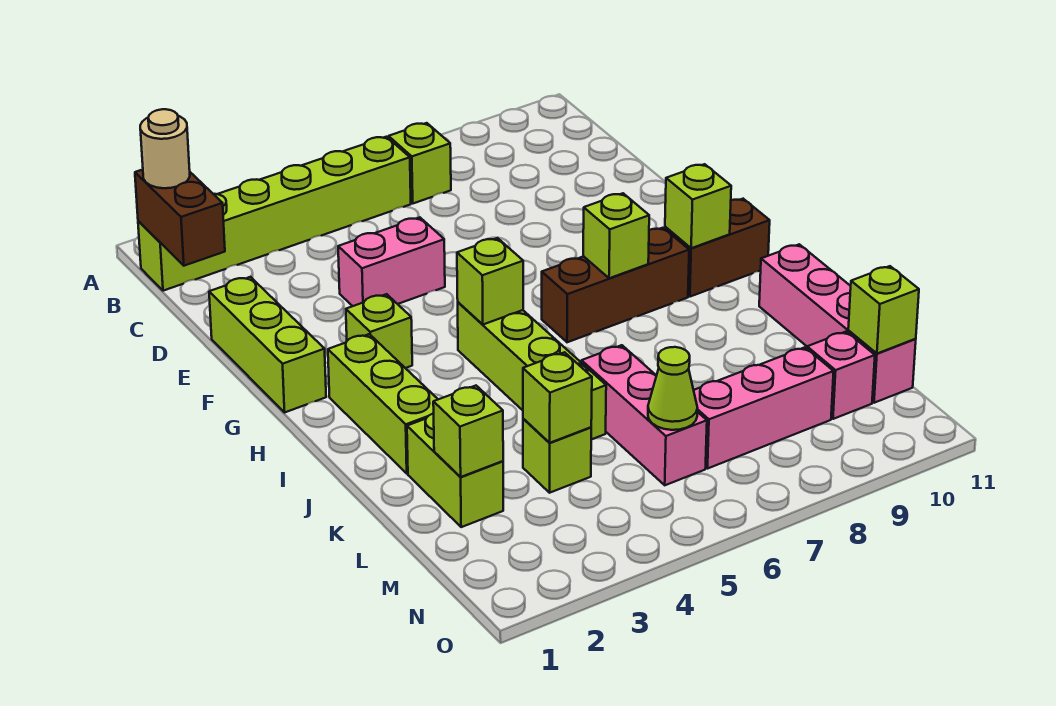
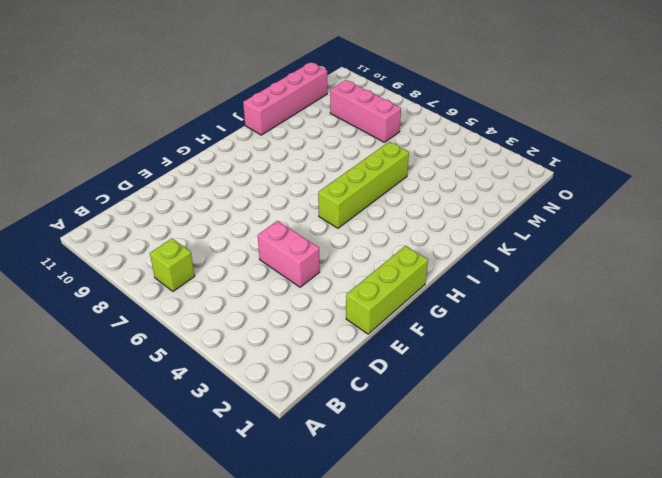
none -> lime 1x6 brick [138,137,411,291]
none -> lime 1x1 brick [346,294,412,368]
none -> lime 1x3 brick [328,334,438,473]

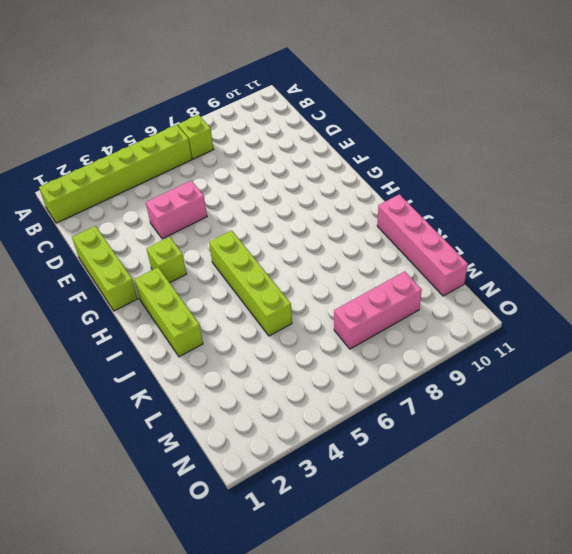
none -> brown 1x3 brick [542,228,689,342]
none -> brown 1x2 brick [665,199,770,297]
none -> lime 1x2 brick [407,413,503,527]

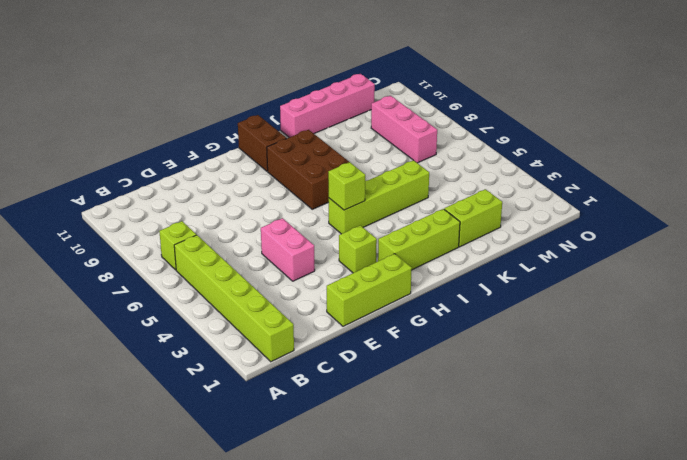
brown 2x3 brick [267,130,349,209] -> brown 1x3 brick [542,228,689,342]
none -> pink 1x3 brick [582,345,707,485]
none -> lime 1x1 brick [523,419,591,493]
none -> pink 1x1 brick [807,331,875,419]

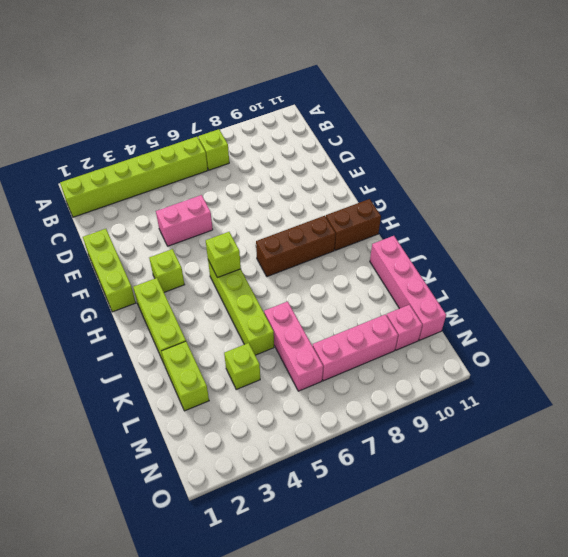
none -> brown 1x2 brick [135,170,225,266]
none -> lime 1x1 brick [583,193,649,278]
none -> lime 1x1 brick [665,164,731,248]

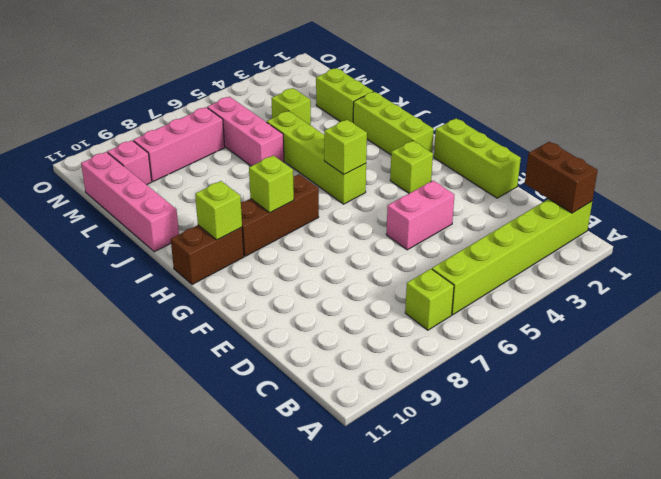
none -> lime 1x1 brick [433,386,503,477]
none -> lime 1x1 brick [523,352,592,443]
none -> lime 1x1 cone [648,347,697,430]

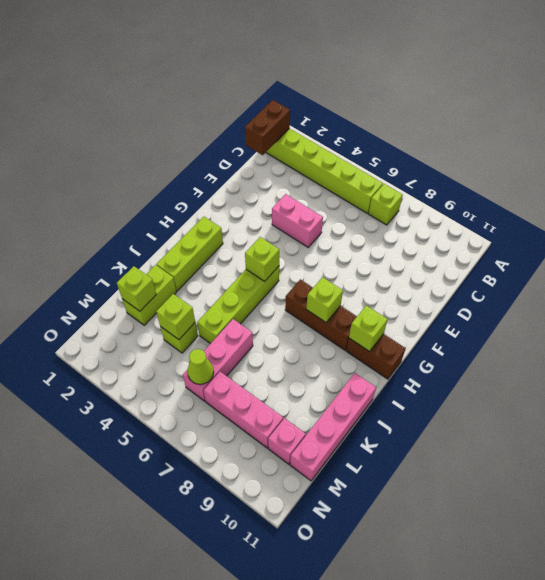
none -> lime 1x3 brick [209,277,326,412]
none -> lime 1x1 brick [346,294,412,368]
none -> lime 1x1 brick [848,266,919,354]

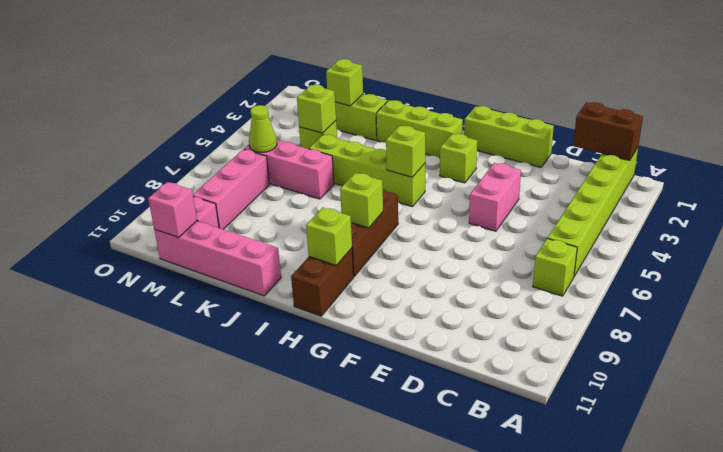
pink 1x1 brick [148,182,197,238] -> lime 1x1 brick [848,266,919,354]
none -> tan 1x1 round brick [140,109,190,188]

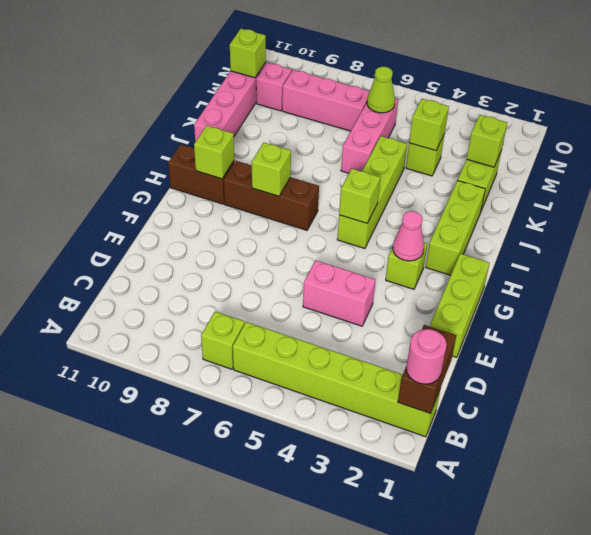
pink 1x1 round brick [406,329,447,384] -> tan 1x1 round brick [140,109,190,188]
pink 1x1 cone [393,211,424,261] -> none

